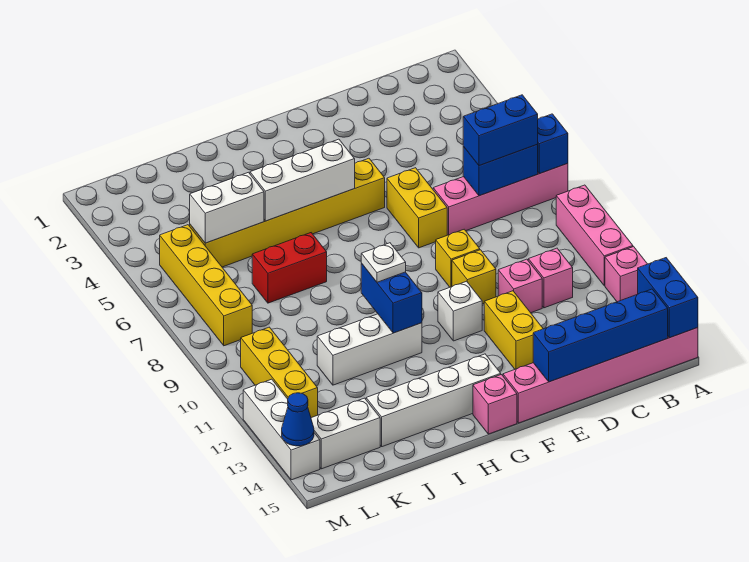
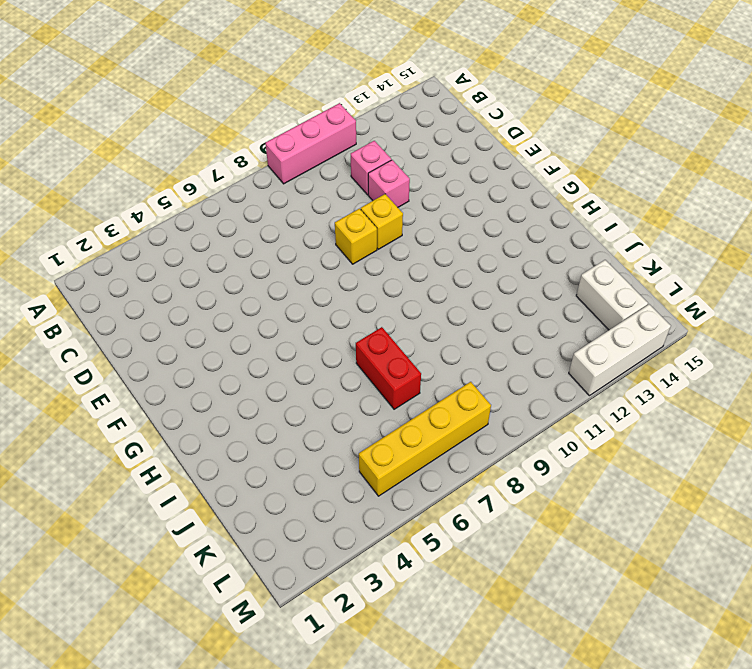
none -> pink 1x4 brick [433,163,568,235]
none -> pink 1x1 brick [605,247,647,302]
none -> pink 1x6 brick [503,328,698,423]
none -> yellow 1x2 brick [387,168,447,248]

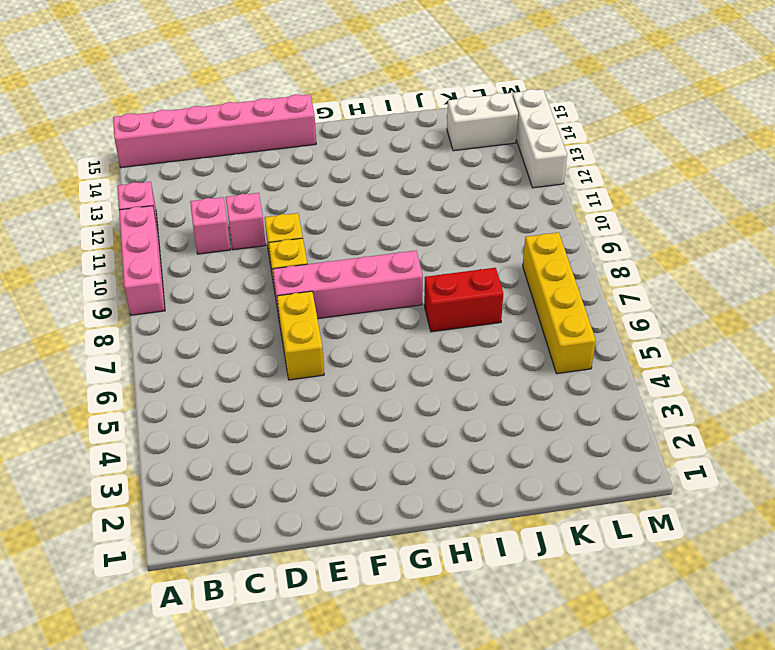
pink 1x4 brick [273,251,423,322] -> pink 1x4 brick moved to [433,163,568,235]
none -> yellow 1x2 brick [484,291,543,369]
none -> yellow 1x6 brick [190,158,385,267]
none -> white 1x1 brick [438,281,482,341]
none -> white 1x4 brick [366,354,501,447]

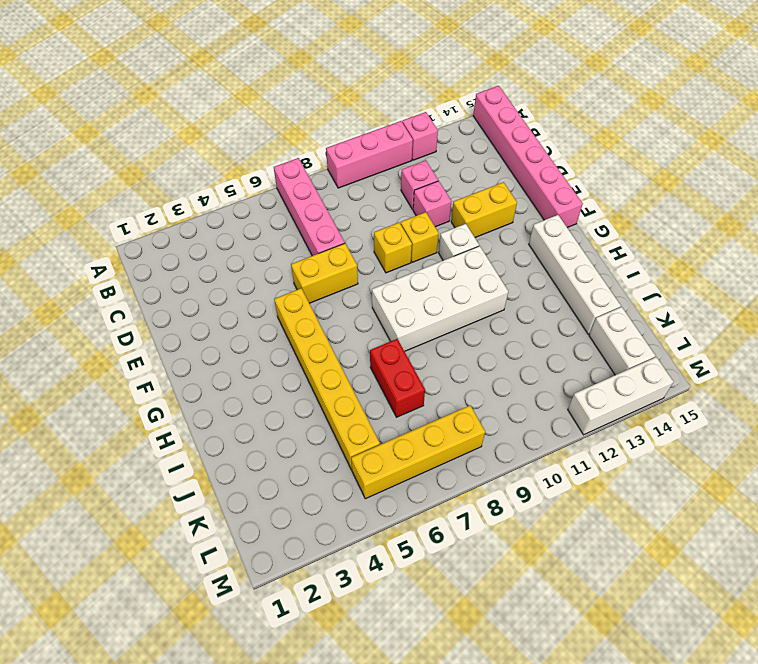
white 2x4 brick [372,246,508,351] -> white 1x3 brick [317,314,422,385]
none -> pink 1x1 brick [473,375,517,434]
none -> yellow 1x3 brick [241,327,318,418]
none -> blue 1x1 brick [538,114,568,174]
none -> blue 1x2 brick [638,258,698,338]

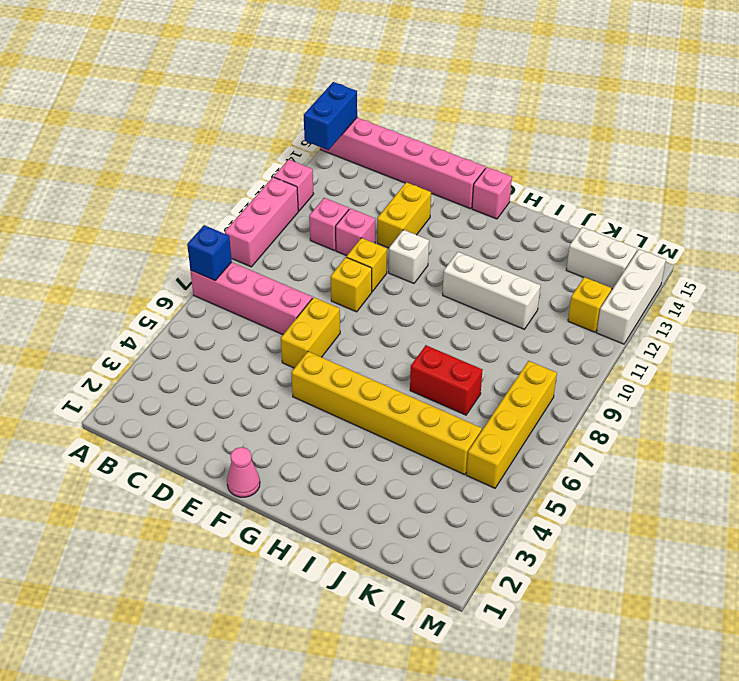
pink 1x1 cone [227,447,260,497] -> none
yellow 1x1 brick [568,277,612,332] -> yellow 1x3 brick [241,327,318,418]
none -> white 1x4 brick [366,354,501,447]
none -> blue 1x2 brick [463,144,538,196]
none -> blue 1x4 brick [533,289,668,382]
none -> white 1x3 brick [250,139,355,221]

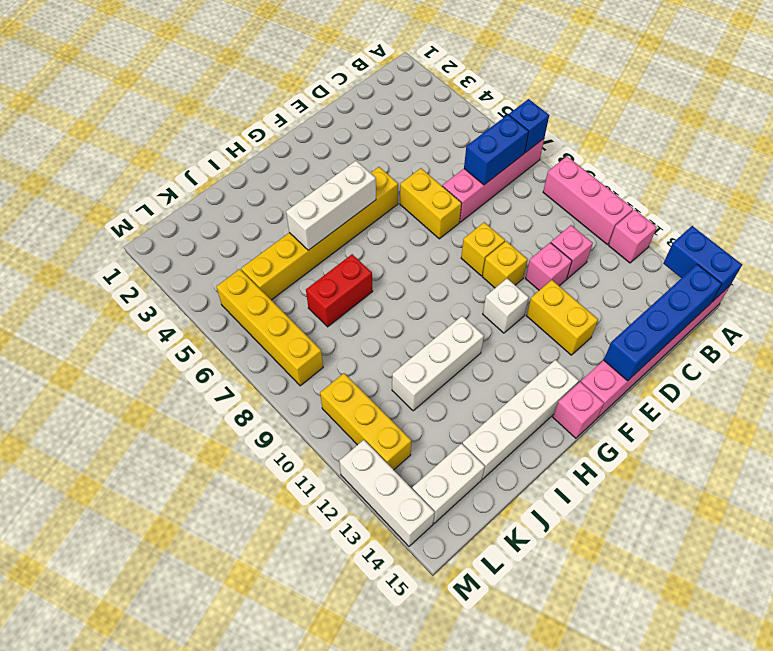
none -> blue 1x2 brick [361,264,422,333]
none -> white 1x2 brick [190,172,264,243]
none -> blue 1x1 cone [282,393,314,446]
none -> blue 1x2 brick [463,95,538,166]

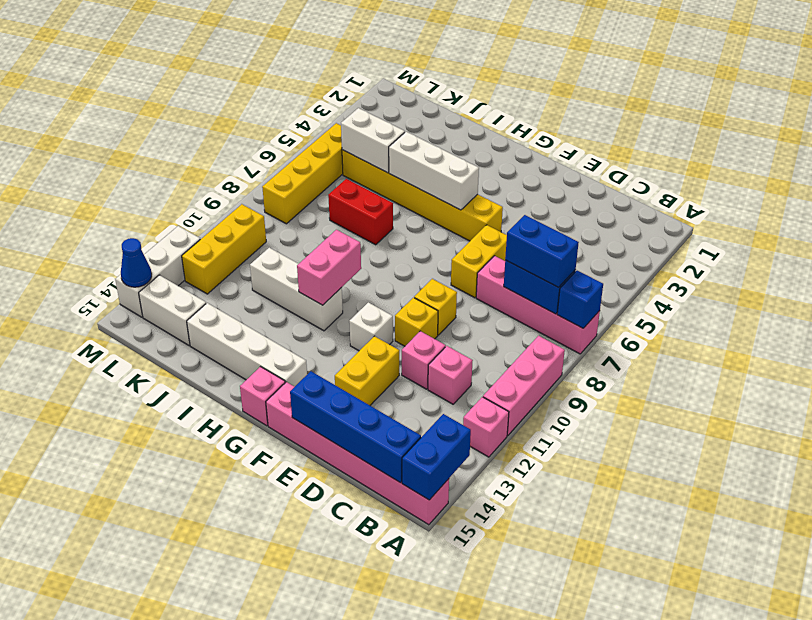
pink 1x2 brick [297,230,361,305] -> blue 1x2 brick [361,264,422,333]
none -> white 1x1 plate [361,243,406,282]

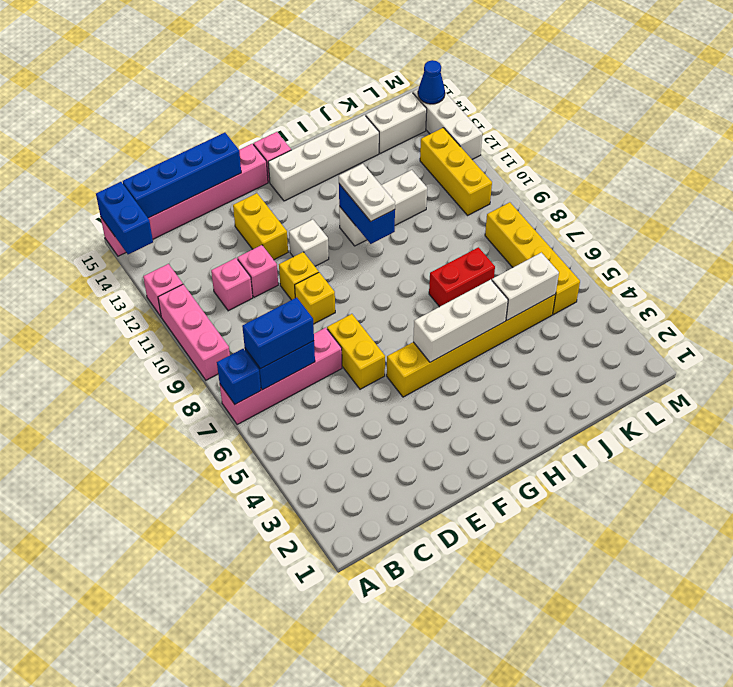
white 1x2 plate [339,164,395,221] -> white 1x1 plate [361,243,406,282]

